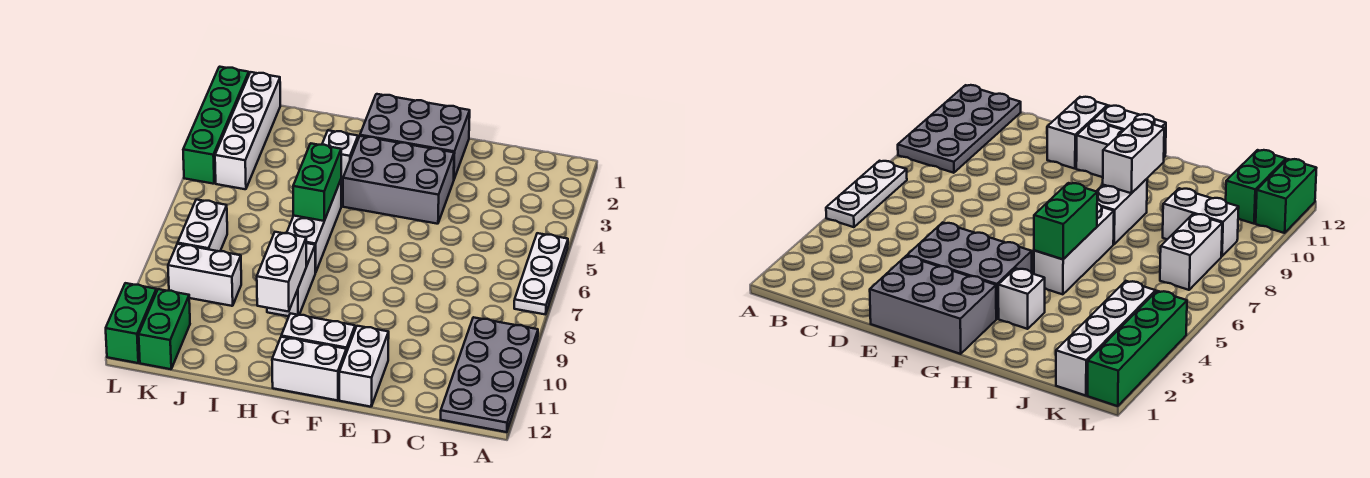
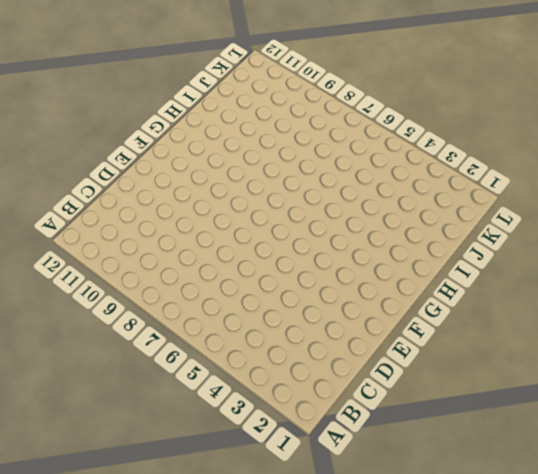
none -> white 1x3 plate [514,233,568,315]
none -> grey 2x4 plate [441,317,538,432]
none -> grey 2x3 brick [360,94,470,179]

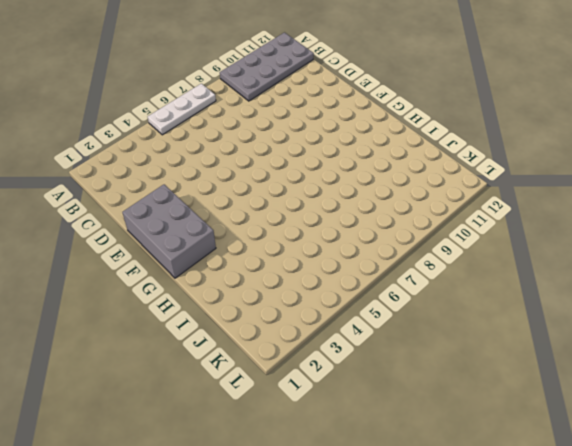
none -> grey 2x3 brick [343,136,454,224]
none -> white 1x2 brick [339,326,389,407]
none -> white 1x2 brick [281,313,355,353]

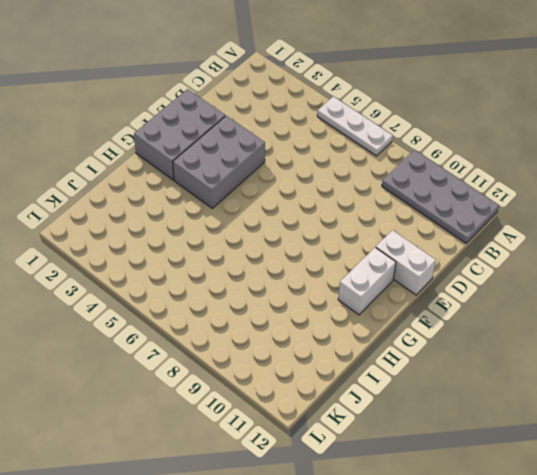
none -> white 1x2 brick [272,337,346,401]
none -> white 1x1 brick [322,130,358,184]
none -> white 1x3 brick [287,180,341,273]

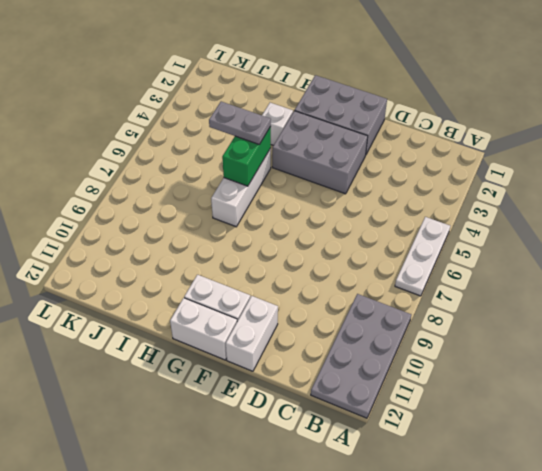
grey 1x2 plate [209,102,271,144] -> none
none -> white 1x2 brick [267,243,315,316]
none -> white 1x2 brick [168,244,241,306]
none -> white 1x4 brick [215,72,280,189]

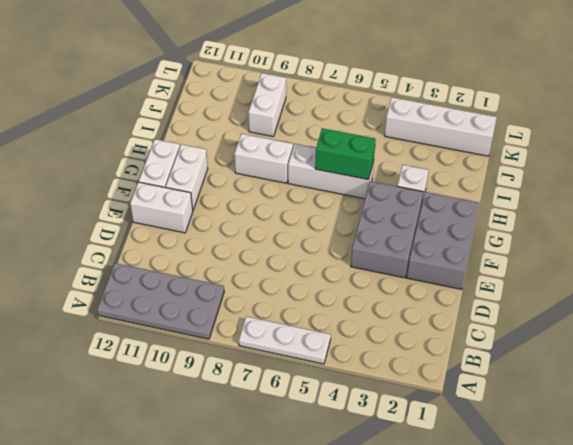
none -> white 1x2 brick [178,200,227,251]
none -> green 1x2 brick [139,289,190,369]
none -> green 1x4 brick [183,67,249,184]

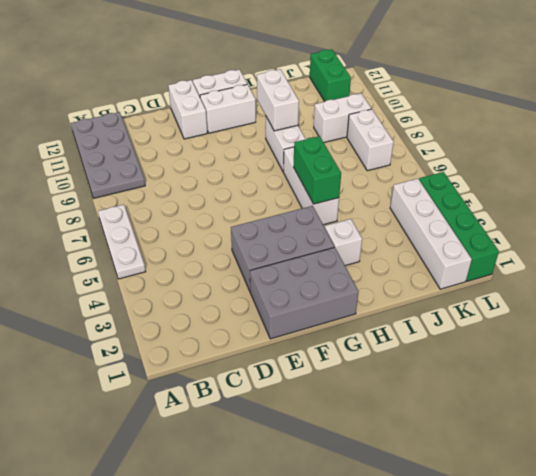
none -> green 1x2 brick [106,283,156,363]

